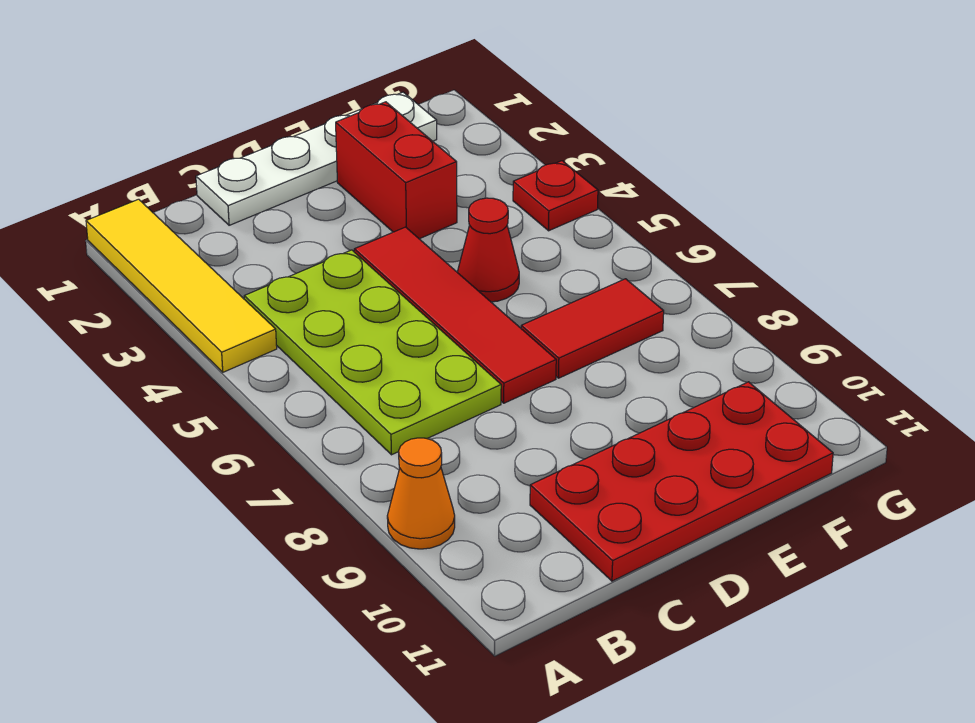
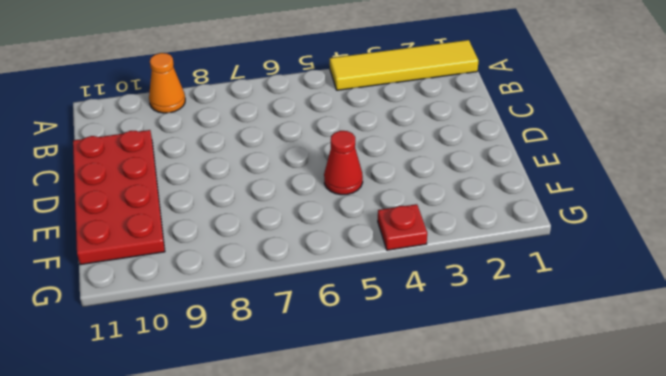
none -> lime 2x4 plate [244,250,501,455]
none -> white 1x4 plate [196,92,437,225]

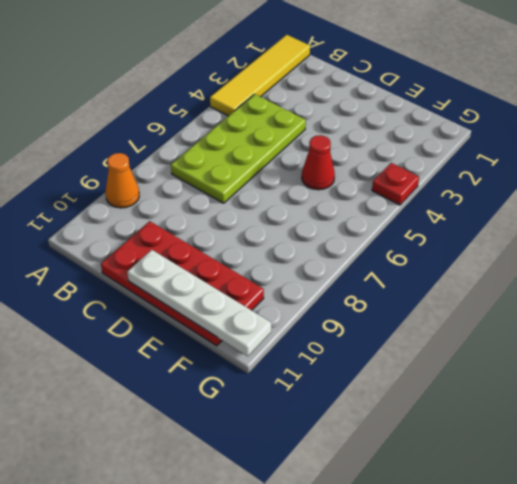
white 1x4 plate [127,250,271,356] -> white 1x4 plate moved to [196,92,437,225]
none -> red 1x4 tile [354,227,556,403]
none -> red 1x2 brick [336,102,457,239]

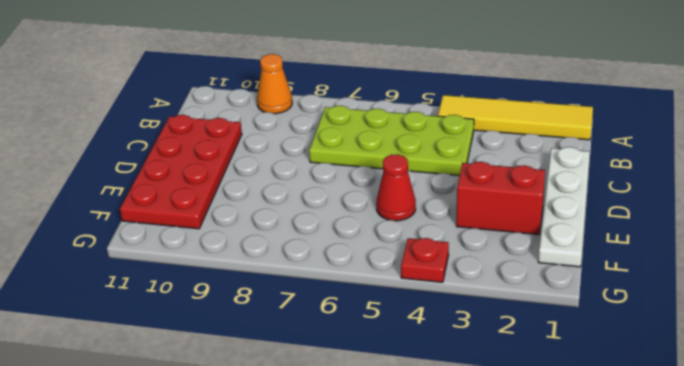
none -> red 1x4 tile [354,227,556,403]
none -> red 1x2 tile [521,279,664,378]

